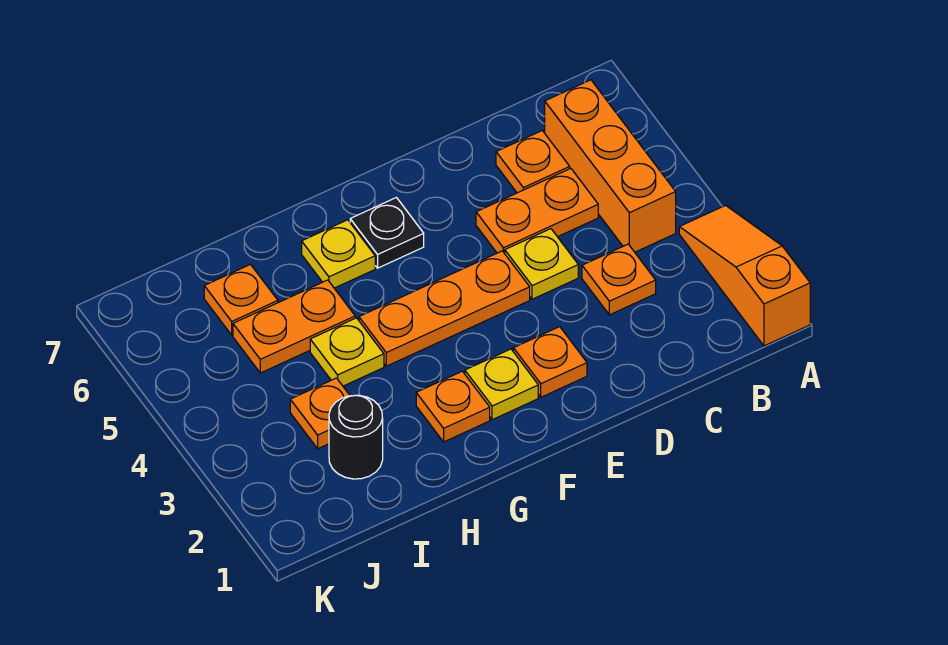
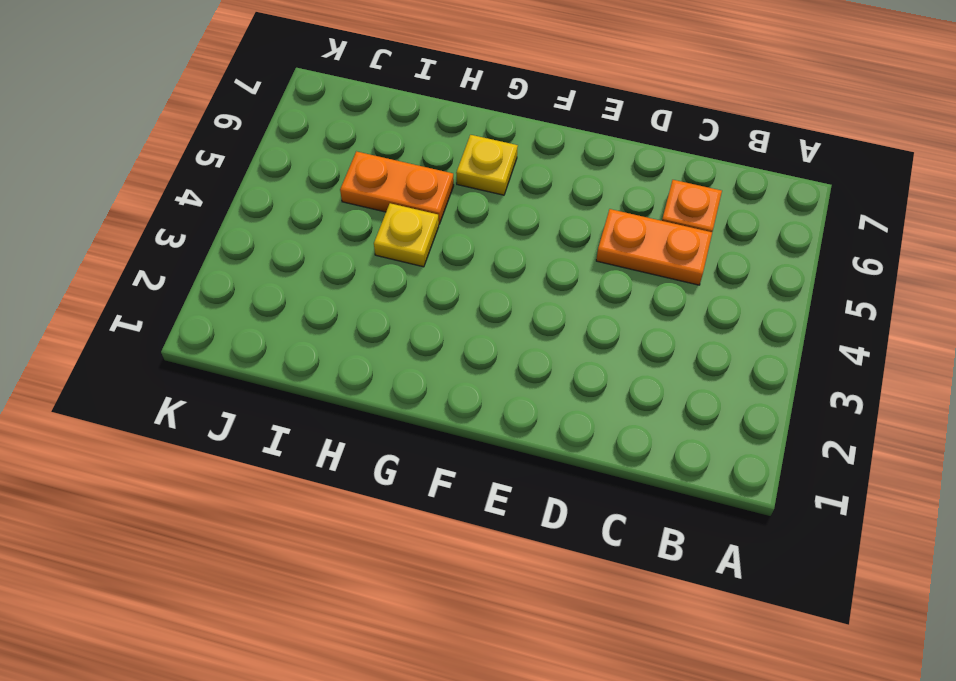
none -> orange 1x3 slope [679,205,810,346]
none -> orange 1x3 brick [545,80,676,252]
none -> orange 1x1 plate [582,244,656,315]

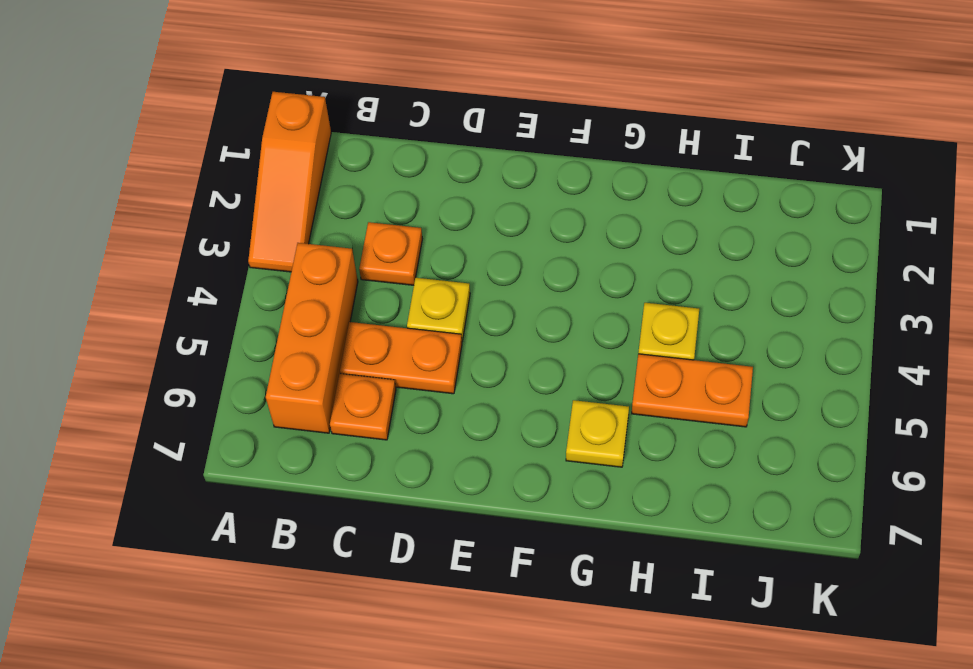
none -> orange 1x1 plate [513,327,587,397]
none -> orange 1x3 plate [359,251,530,366]
none -> yellow 1x1 plate [465,349,538,420]

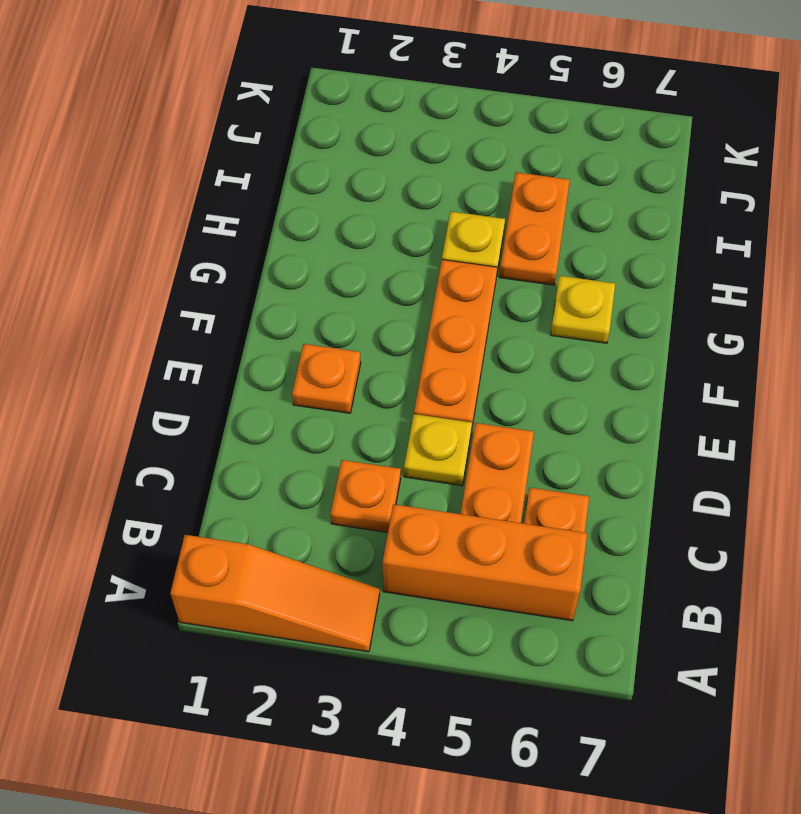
none -> yellow 1x1 plate [465,349,538,420]
none -> black 1x1 plate [350,198,424,268]
none -> orange 1x1 plate [416,371,490,442]

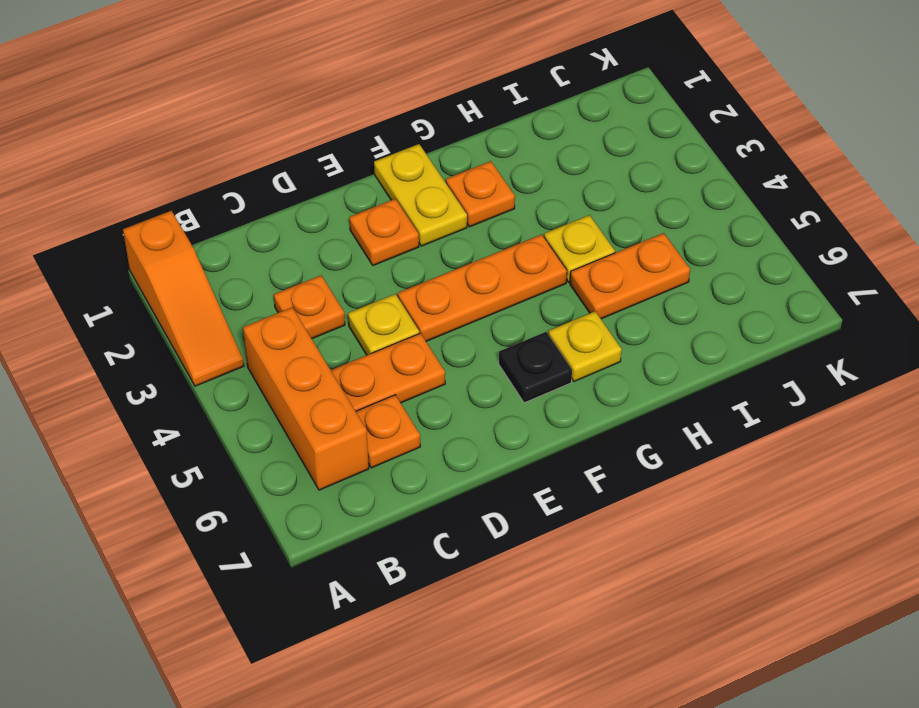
yellow 1x2 plate [374,144,467,246] -> yellow 1x1 plate [465,349,538,420]
none -> black 1x1 round brick [329,395,383,479]
none -> orange 1x1 plate [290,378,350,449]
none -> orange 1x1 plate [204,265,278,335]

